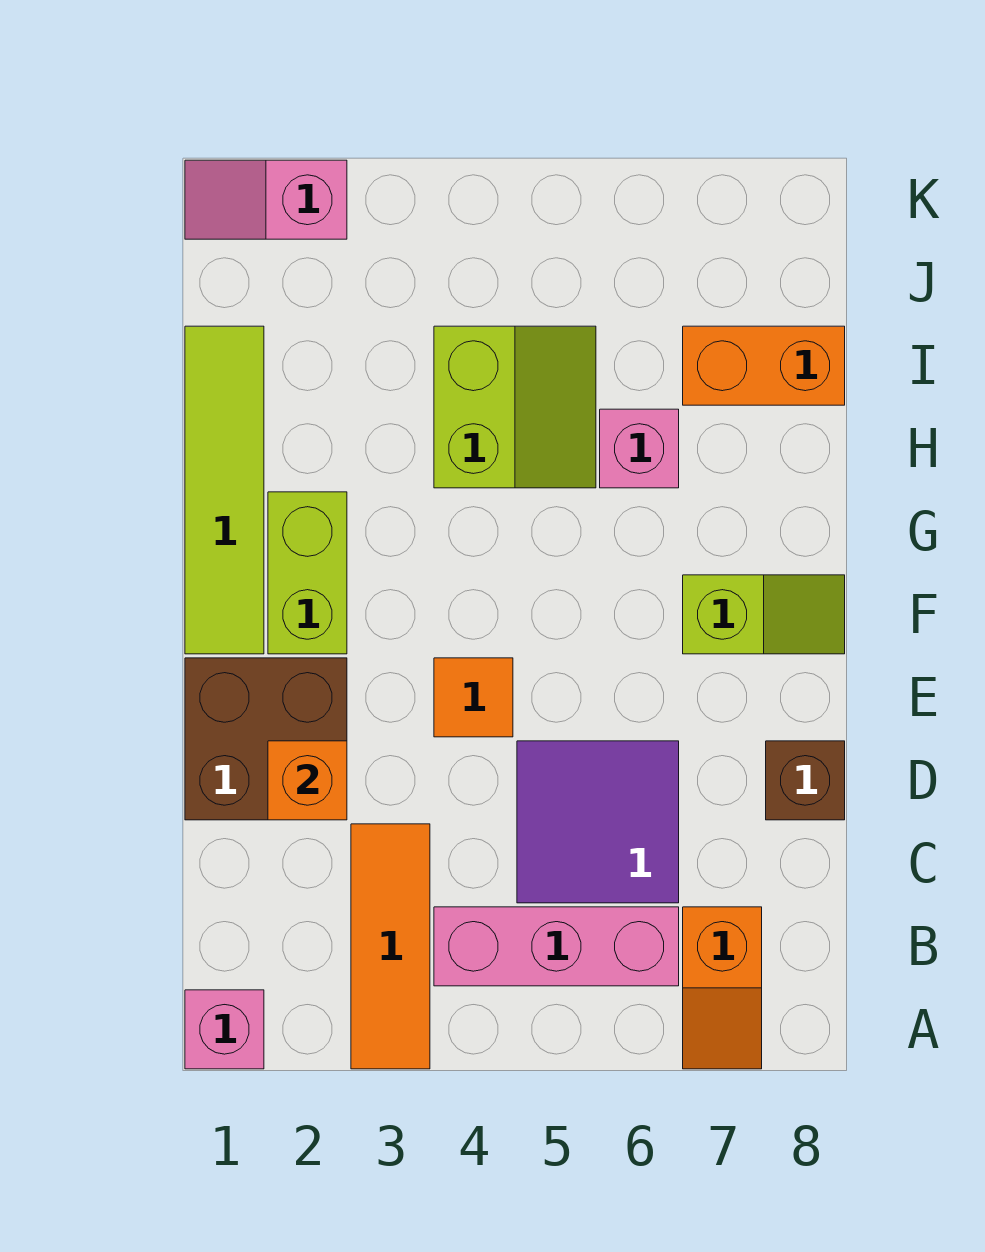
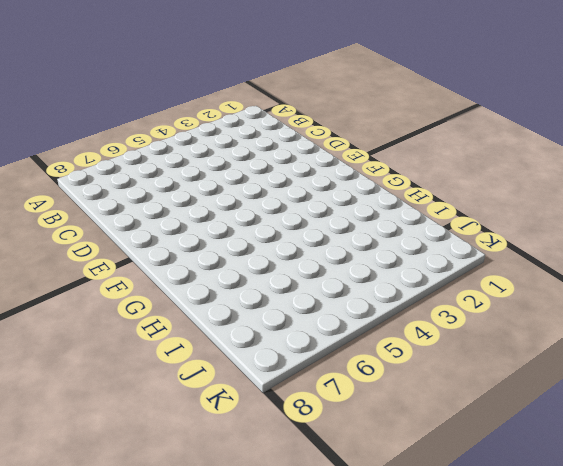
none -> pink 1x1 brick [185,990,264,1069]
none -> orange 1x3 tile [351,824,430,1069]
none -> orange 1x2 slope [683,907,762,1069]

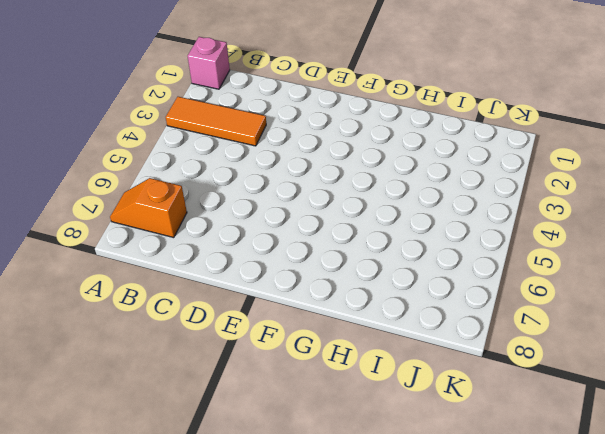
none -> pink 1x3 brick [434,907,679,986]
none -> purple 2x2 tile [517,741,679,903]
none -> brown 2x2 brick [185,658,347,820]

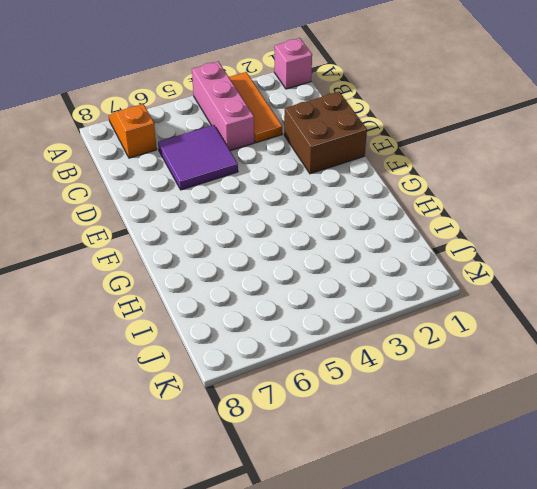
pink 1x3 brick [192,61,254,151] -> pink 1x3 brick turned to [434,907,679,986]
none -> brown 1x1 brick [766,741,845,820]
none -> orange 1x1 tile [434,658,513,737]
none -> lime 1x4 tile [185,326,264,654]

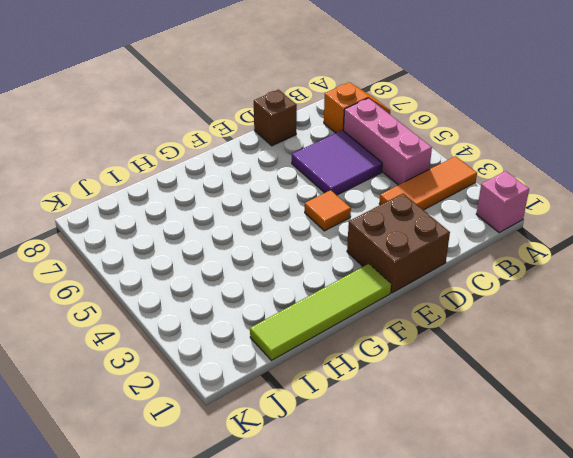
none -> lime 1x2 brick [268,492,347,654]
none -> lime 1x2 slope [683,575,845,654]
none -> lime 2x2 slope [434,326,596,488]

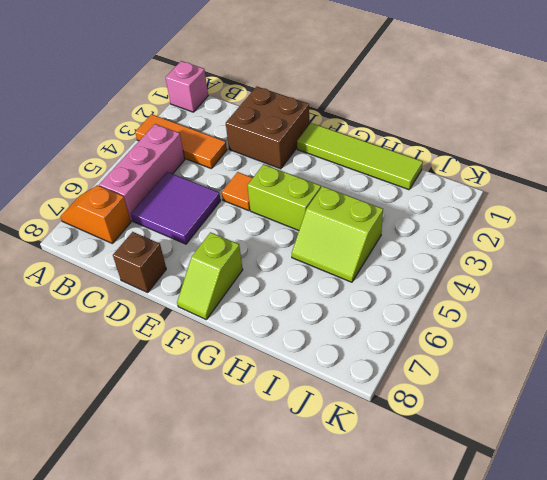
lime 1x2 brick [247,164,321,230] -> lime 1x2 brick moved to [268,492,347,654]
none -> pink 1x1 brick [600,409,679,488]
none -> orange 1x2 brick [683,326,845,405]
none -> pink 1x2 slope [185,160,347,239]

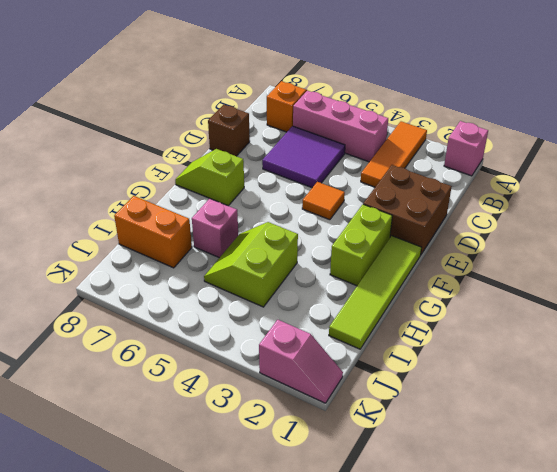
none -> orange 1x1 brick [268,741,347,820]

